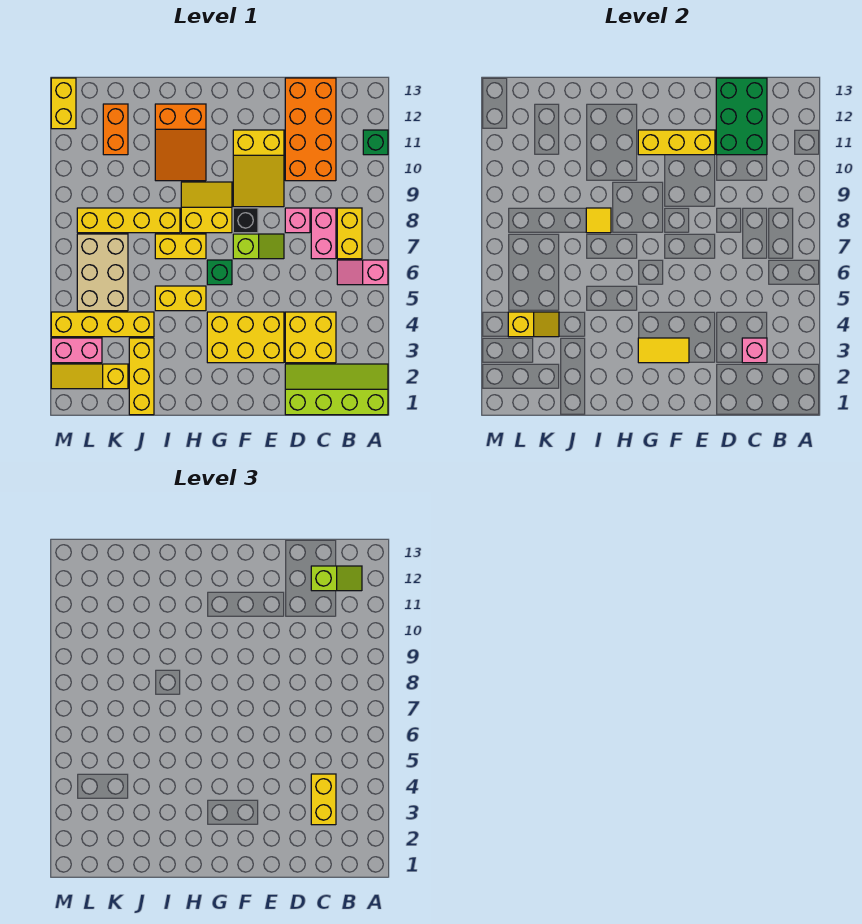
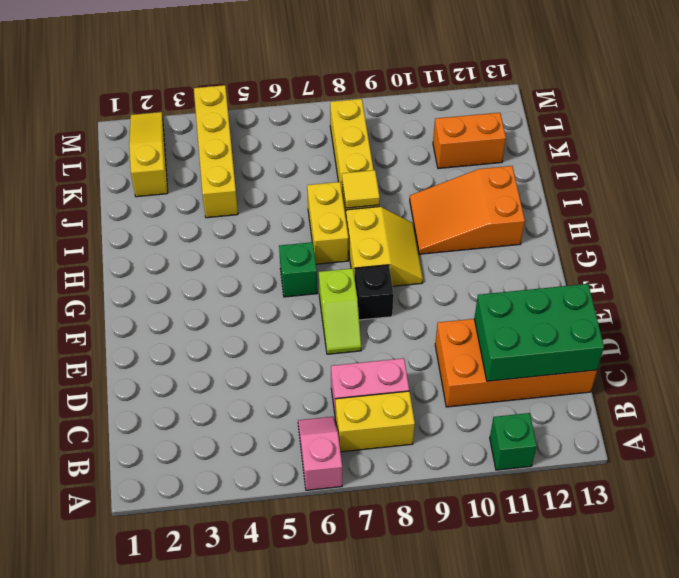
none -> lime 2x4 slope [285,364,388,415]
none -> yellow 2x2 brick [285,312,336,363]
none -> pink 1x1 brick [285,208,310,233]
none -> yellow 2x3 brick [207,312,284,363]

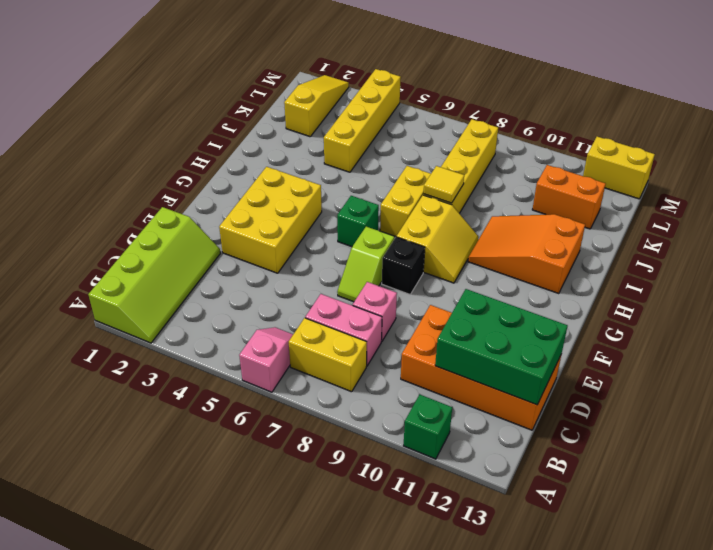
none -> yellow 2x2 brick [285,312,336,363]
none -> yellow 2x3 slope [233,130,284,207]
none -> yellow 1x2 brick [155,286,206,311]
none -> yellow 1x3 brick [129,338,154,415]

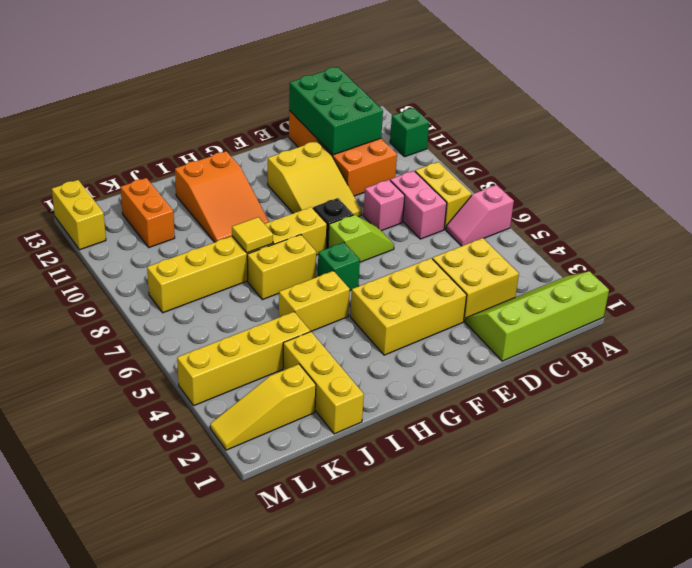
none -> tan 2x3 brick [77,234,128,311]
none -> pink 1x2 brick [51,338,102,363]
none -> pink 1x1 brick [742,338,767,363]
none -> yellow 1x3 brick [638,130,715,155]

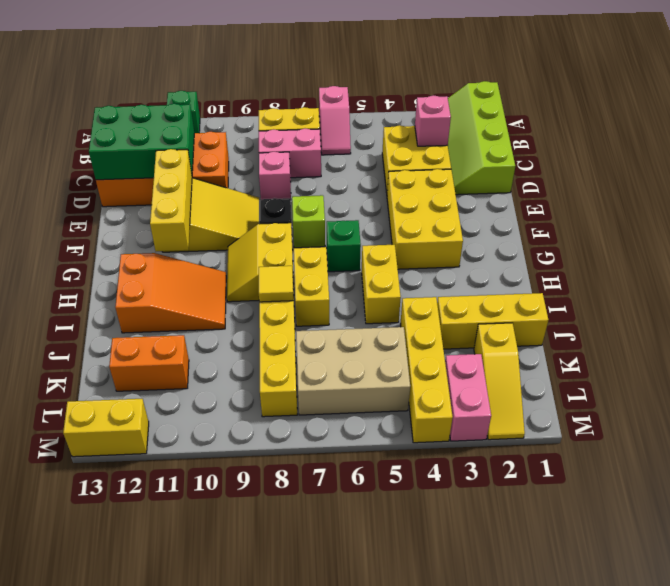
none -> yellow 1x2 tile [638,338,689,363]
none -> yellow 1x2 slope [508,312,559,337]
none -> lime 1x2 slope [311,566,362,591]
none -> yellow 1x2 brick [311,774,336,825]

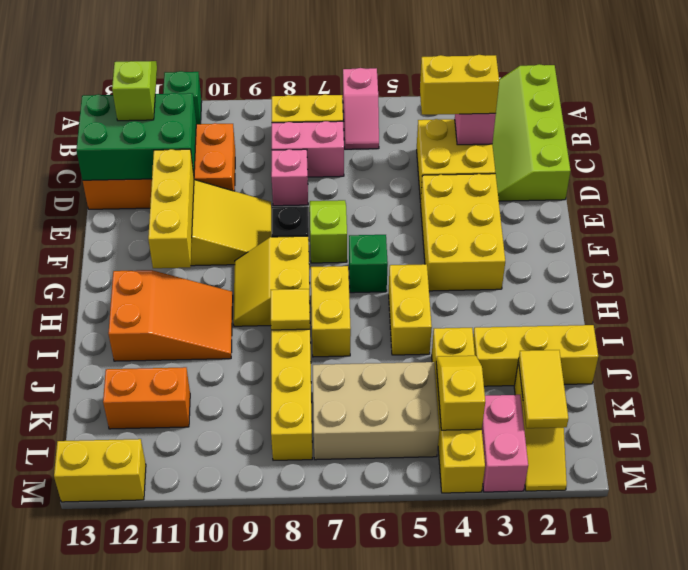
yellow 1x2 tile [519,350,568,428] -> yellow 1x2 tile moved to [638,338,689,363]

